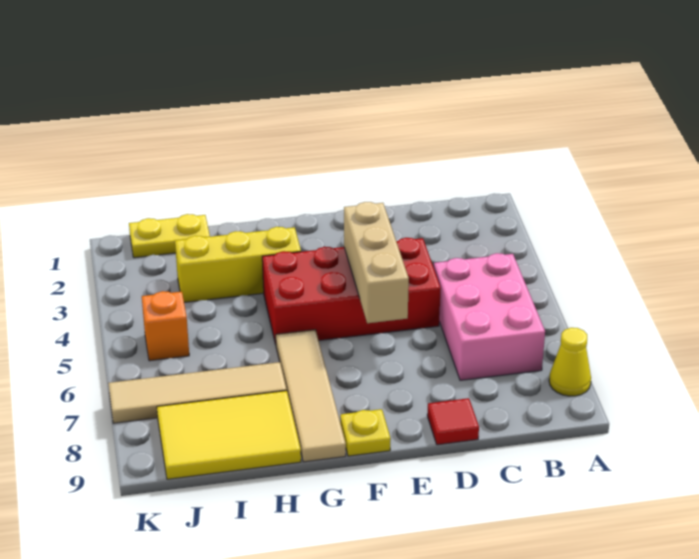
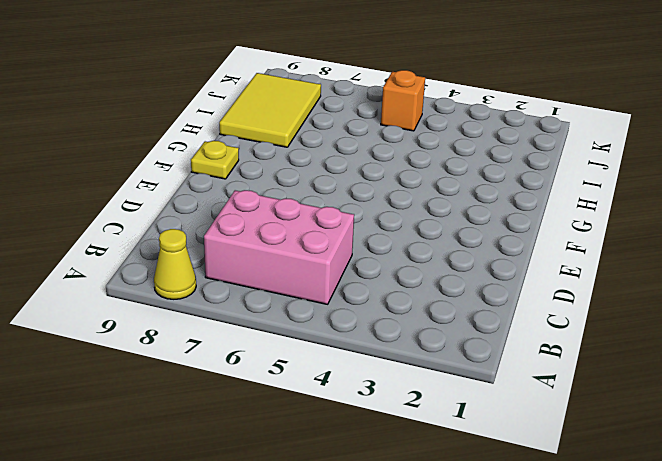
none -> red 2x4 brick [262,238,441,344]
none -> red 1x1 tile [427,398,479,445]
none -> yellow 1x3 brick [175,227,301,302]

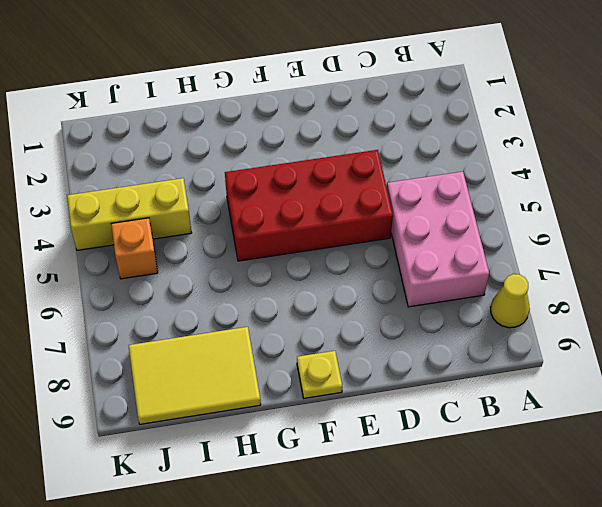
yellow 1x3 brick [67,178,192,250] -> yellow 1x3 brick moved to [175,227,301,302]
none -> red 1x1 tile [427,398,479,445]
none -> tan 1x4 tile [276,330,346,462]
none -> tan 1x4 tile [108,362,287,423]

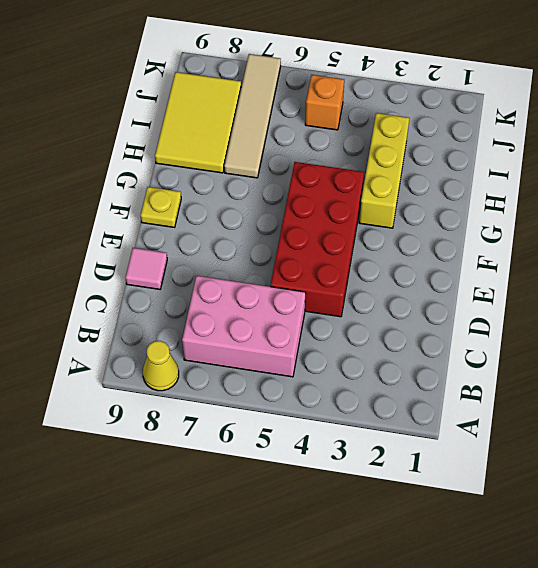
pink 1x1 tile [125,248,167,289] -> red 1x1 tile [427,398,479,445]
none -> tan 1x4 tile [276,330,346,462]
none -> yellow 1x2 plate [129,214,210,258]
none -> tan 1x3 brick [344,202,409,323]

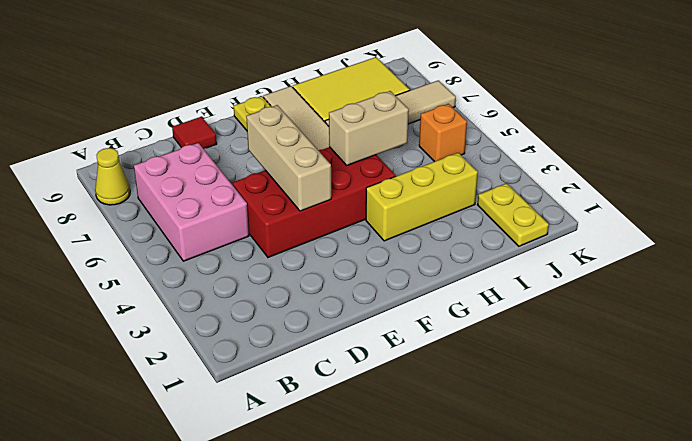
tan 1x2 brick [329,91,409,165] -> none
yellow 1x2 plate [477,183,549,246] -> yellow 1x2 plate turned to [129,214,210,258]

